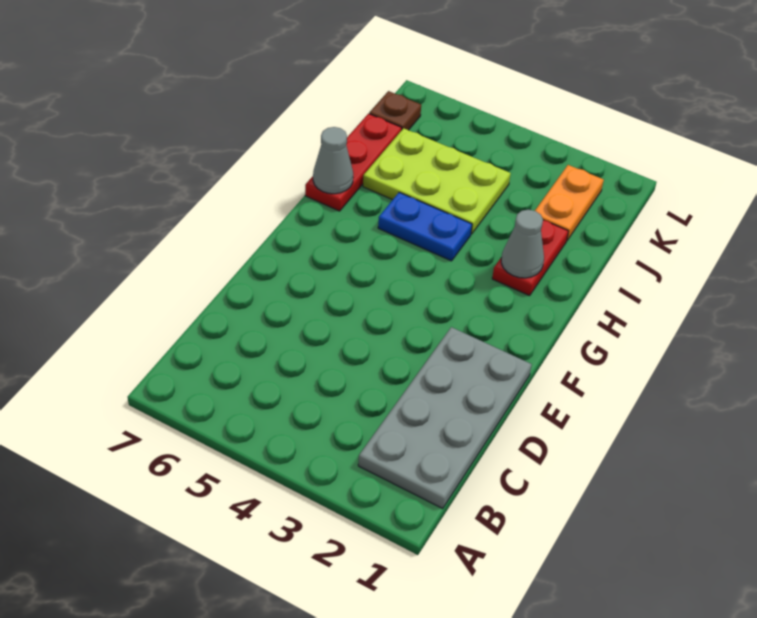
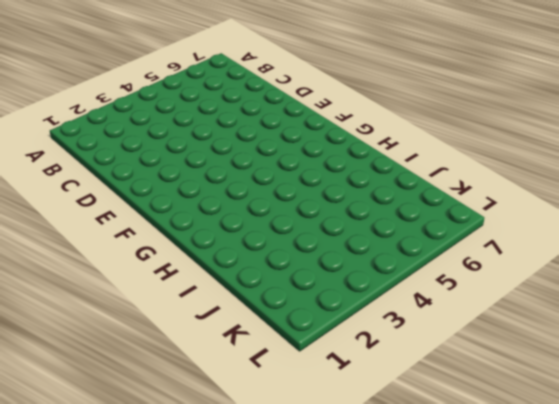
none -> grey 2x4 plate [358,327,532,508]
none -> red 1x2 plate [492,220,568,296]

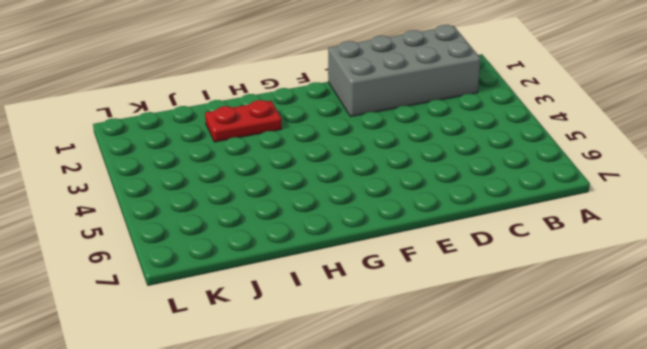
grey 2x4 brick [328,25,481,117] -> grey 2x4 plate [358,327,532,508]
none -> blue 1x2 plate [378,192,472,261]
none -> red 1x3 plate [305,114,402,211]

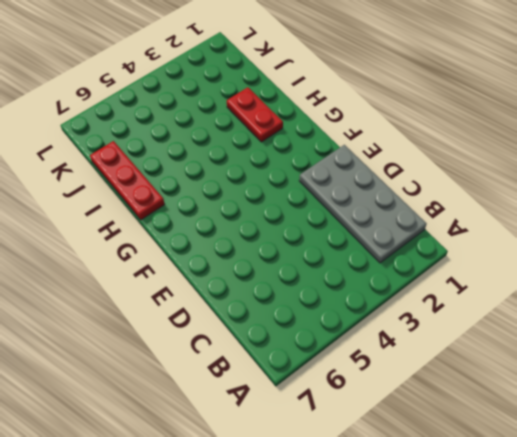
none -> blue 1x2 plate [378,192,472,261]
none -> lime 2x3 plate [363,128,511,234]

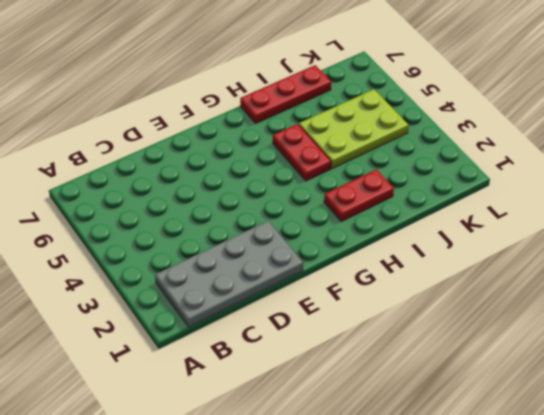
red 1x2 plate [273,124,331,181] -> blue 1x2 plate [378,192,472,261]
lime 2x3 plate [299,89,409,169] -> lime 2x3 plate turned to [363,128,511,234]
none -> orange 1x2 plate [535,165,604,240]
none -> brown 1x1 plate [369,91,421,130]

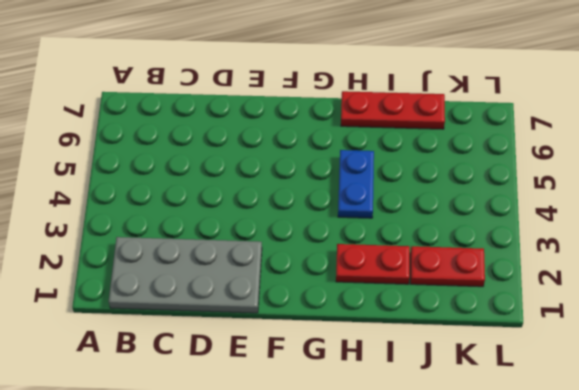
red 1x2 plate [410,246,485,287] -> orange 1x2 plate [535,165,604,240]
none -> lime 2x3 plate [363,128,511,234]
none -> brown 1x1 plate [369,91,421,130]

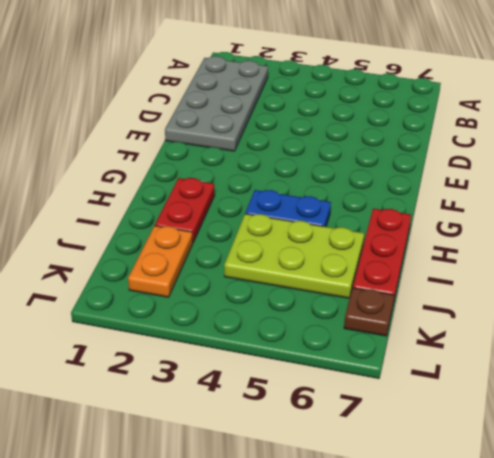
none -> grey 1x1 cone [501,210,544,278]
none -> grey 1x1 cone [313,127,353,194]

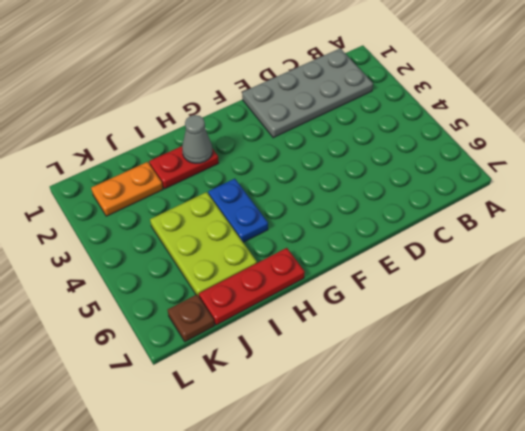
none -> grey 1x1 cone [313,127,353,194]

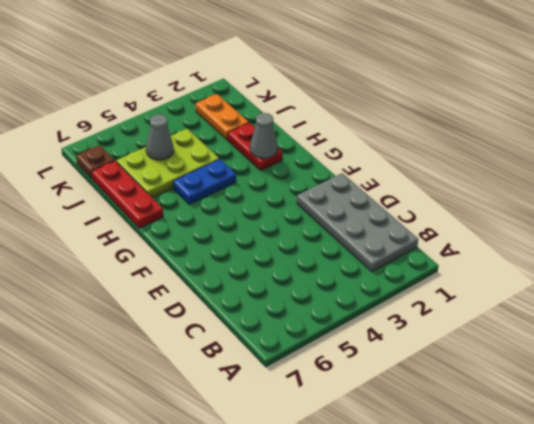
grey 1x1 cone [146,114,174,160] -> grey 1x1 cone moved to [313,127,353,194]

